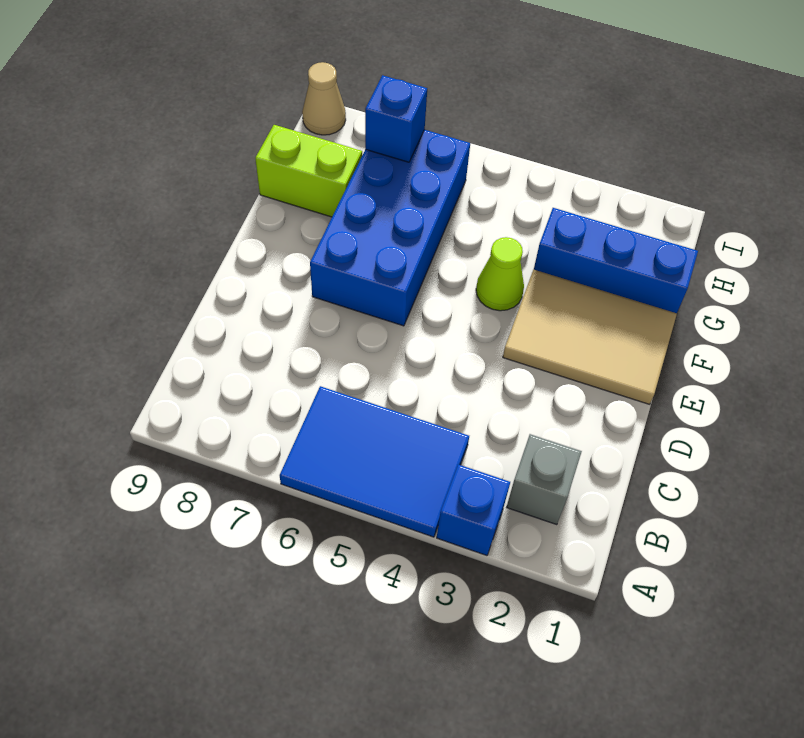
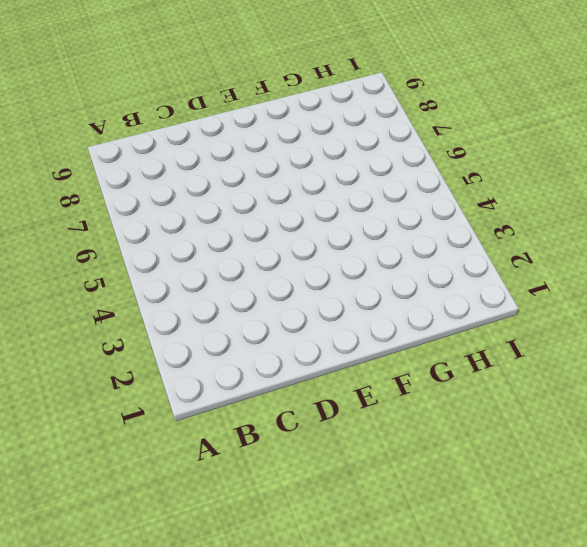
none -> blue 1x1 brick [437,464,510,555]
none -> blue 2x3 tile [280,386,469,537]

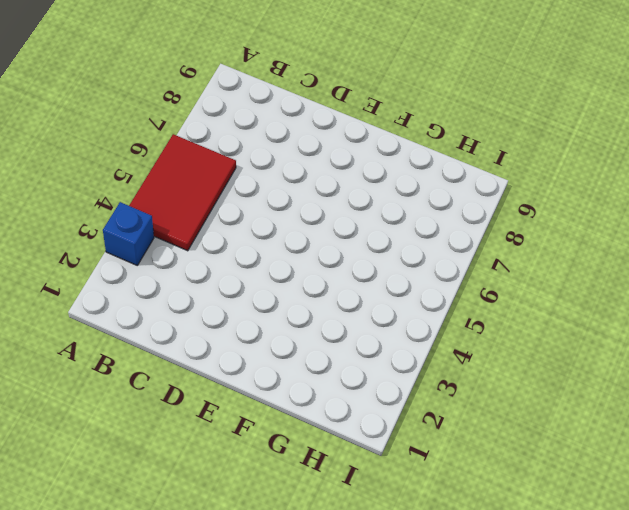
red 2x3 tile [129,134,236,251] -> blue 2x3 tile [280,386,469,537]
none -> grey 1x1 brick [507,434,582,525]
none -> tan 2x3 tile [503,270,677,404]

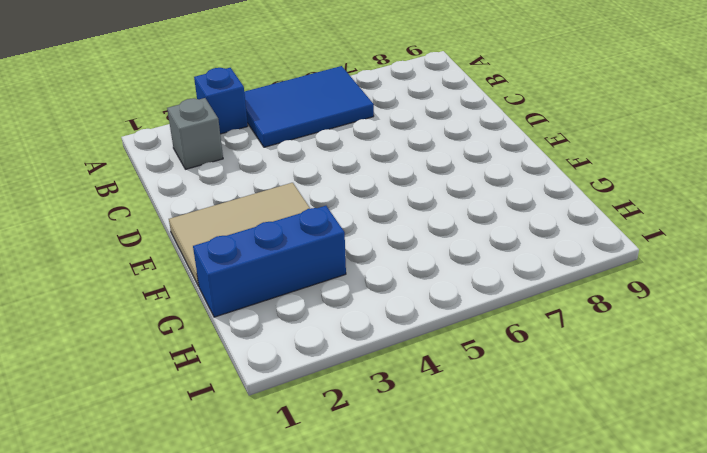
none -> blue 2x4 brick [310,130,470,326]
none -> lime 1x1 cone [476,237,524,311]

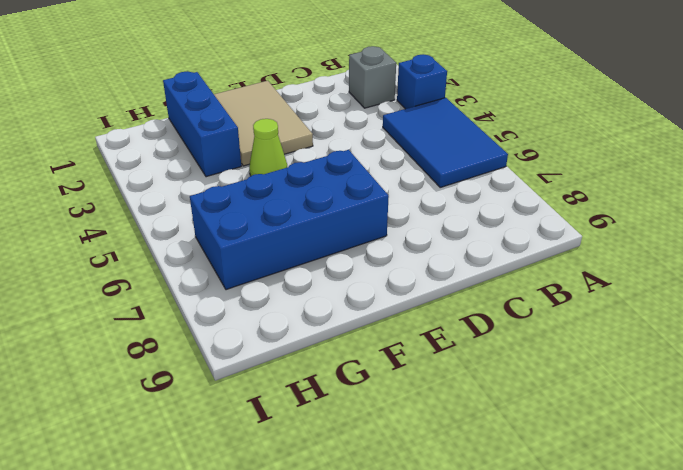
none -> lime 1x2 brick [255,125,362,217]
none -> tan 1x1 cone [302,62,346,135]

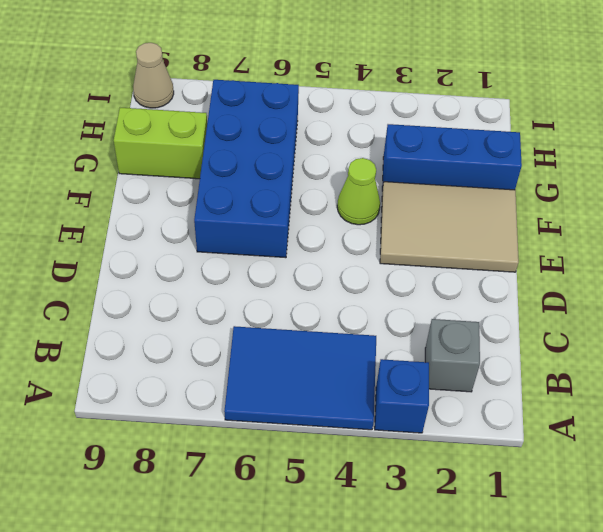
none -> blue 1x1 brick [365,75,427,162]

